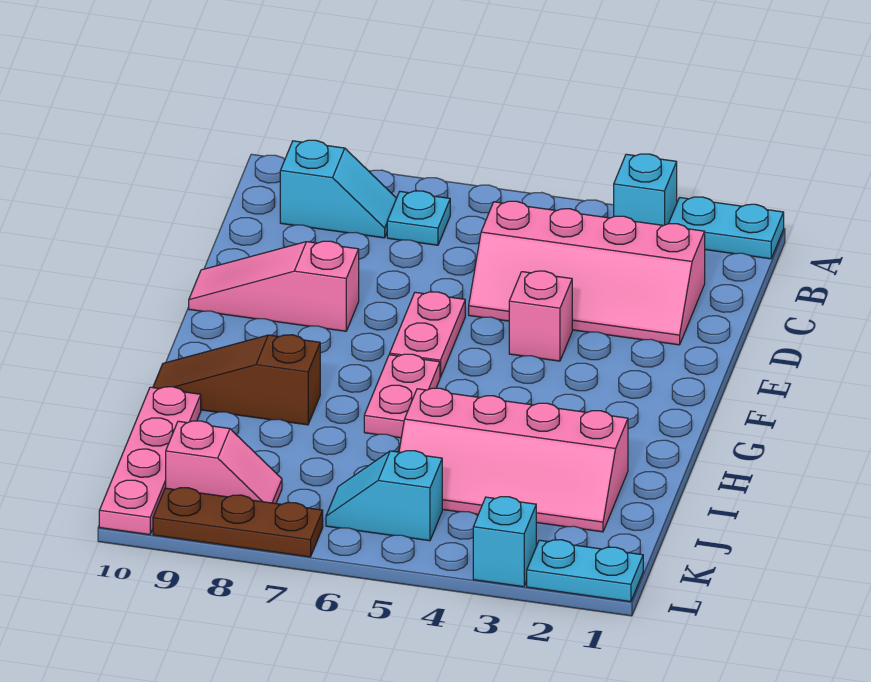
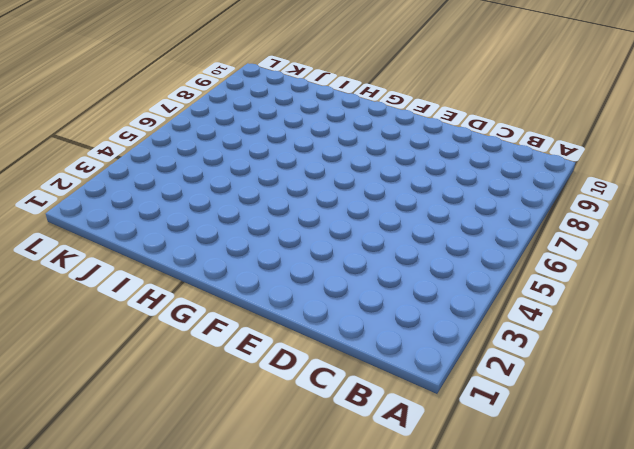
none -> cyan 1x2 plate [669,197,784,259]
none -> cyan 1x1 brick [614,154,677,225]
none -> cyan 1x1 plate [387,191,450,245]

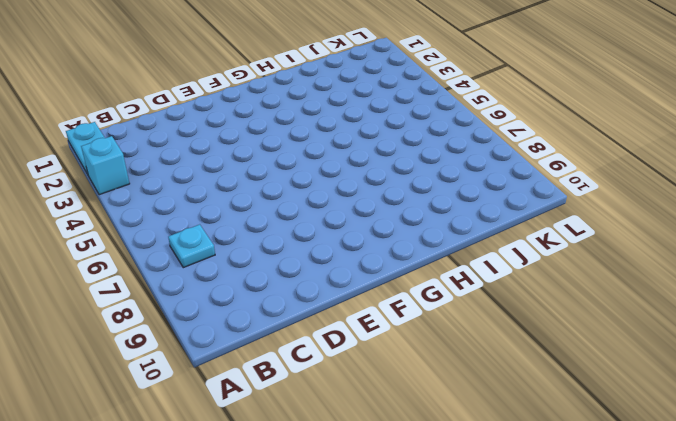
none -> cyan 1x2 slope [280,140,397,238]
none -> pink 2x4 slope [469,201,705,345]
none -> pink 1x1 brick [509,271,572,361]

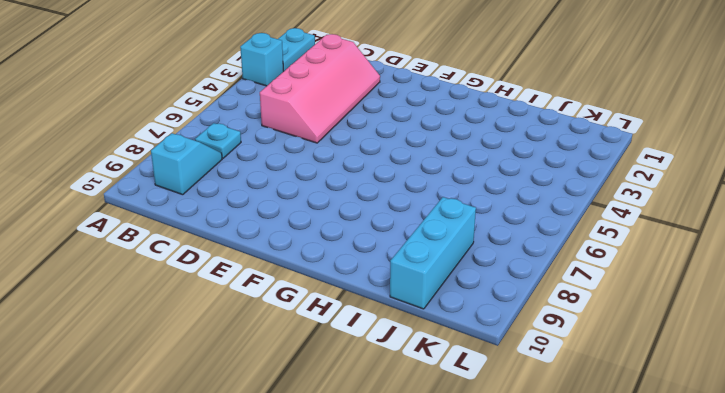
cyan 1x3 brick [390,197,476,309] -> pink 1x4 plate [99,387,201,535]
none -> pink 1x1 brick [509,271,572,361]
none -> pink 1x2 plate [390,292,465,377]
none -> pink 1x3 slope [189,241,359,331]

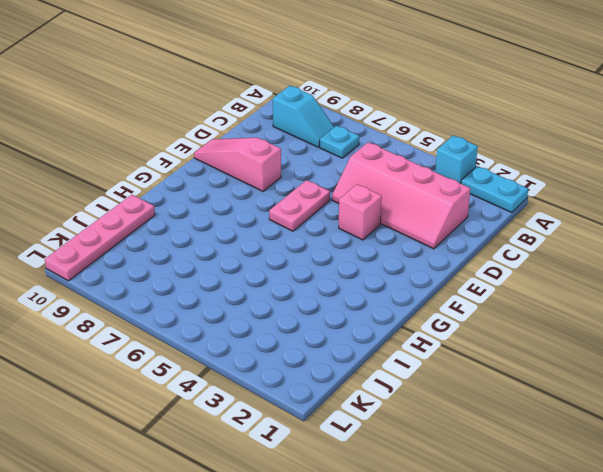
none -> pink 1x2 plate [364,354,440,438]
none -> brown 1x3 slope [153,335,320,425]
none -> pink 2x4 slope [399,388,628,532]

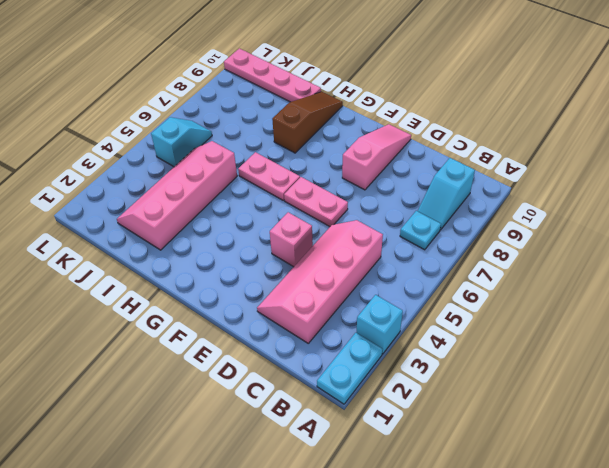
none -> pink 1x2 slope [166,421,282,504]
none -> cyan 1x2 plate [527,540,643,602]
none -> cyan 1x1 brick [473,497,536,587]

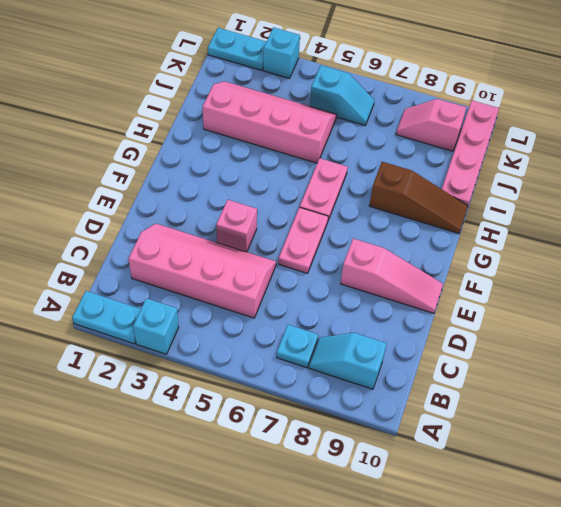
none -> brown 1x3 plate [153,488,323,557]

